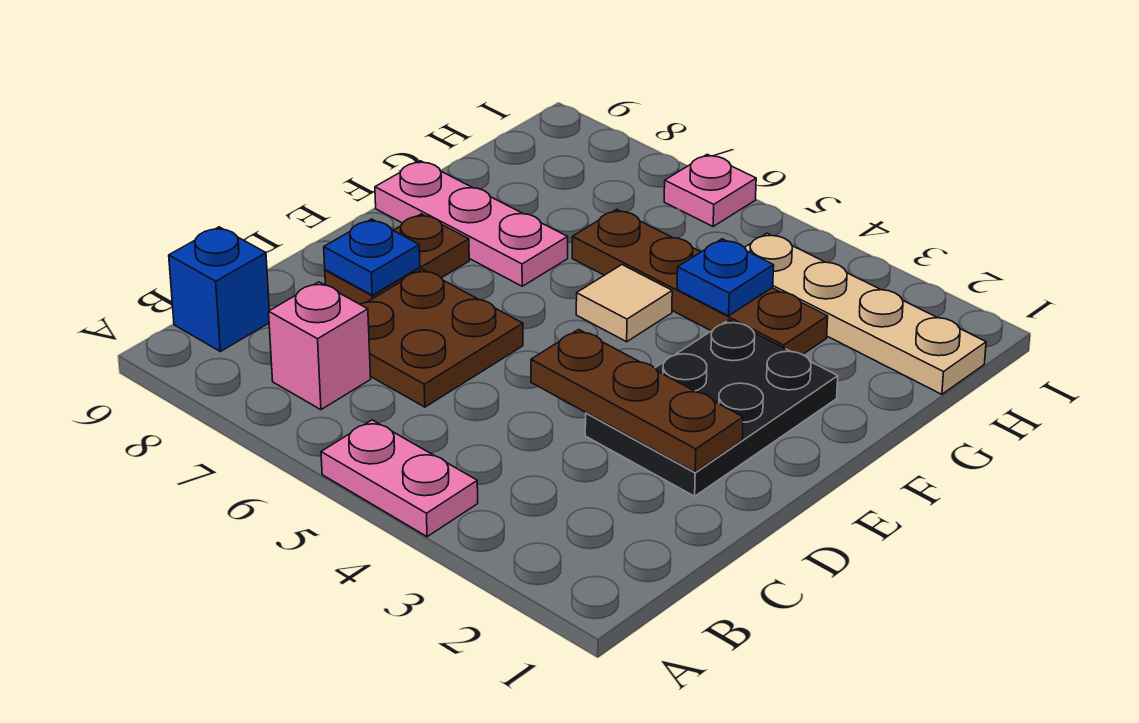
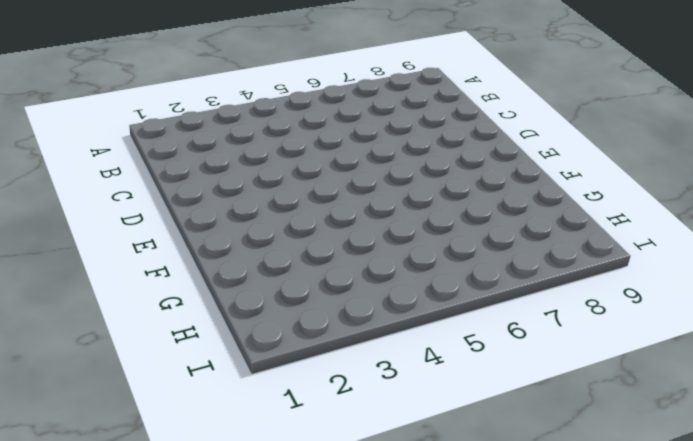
none -> pink 1x2 plate [321,420,478,537]
none -> pink 1x1 brick [269,282,371,410]
none -> blue 1x1 brick [169,227,269,351]

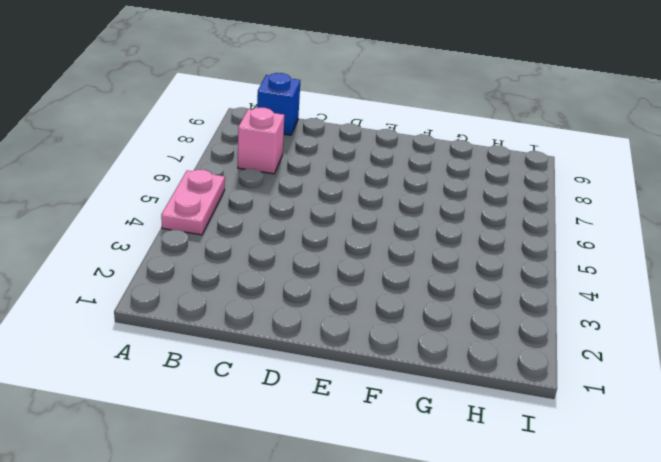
none -> brown 2x2 plate [360,269,523,407]
none -> black 2x3 plate [585,320,838,496]
none -> brown 1x2 plate [325,214,469,304]

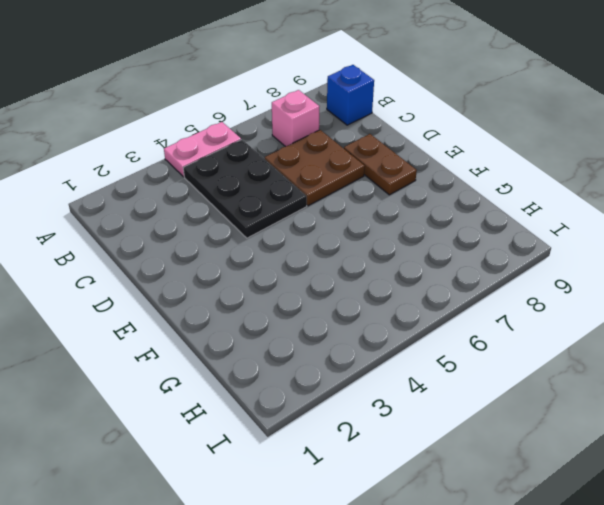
black 2x3 plate [183,139,307,238] -> black 2x3 plate moved to [585,320,838,496]
none -> tan 1x1 tile [576,265,672,342]
none -> pink 1x3 plate [375,161,568,286]
none -> brown 1x4 plate [572,209,828,355]

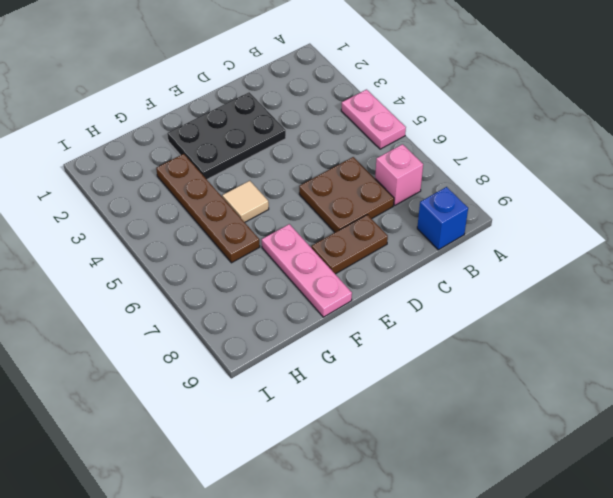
none -> tan 1x4 plate [745,233,986,394]
none -> pink 1x1 plate [664,154,756,226]
none -> brown 1x3 plate [531,329,743,472]

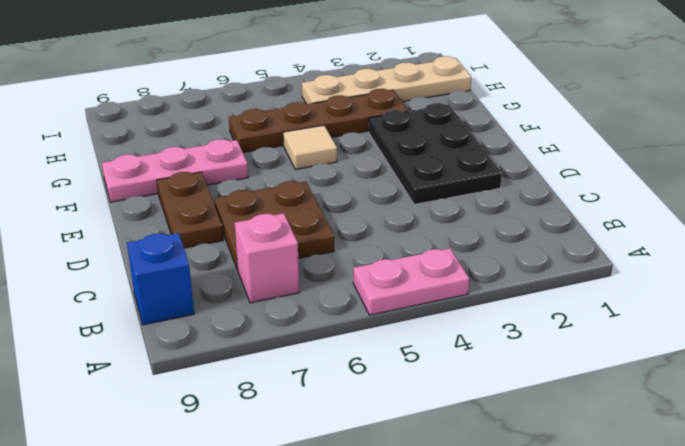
none -> pink 1x1 plate [664,154,756,226]
none -> brown 1x3 plate [531,329,743,472]
none -> blue 1x1 plate [324,219,420,295]

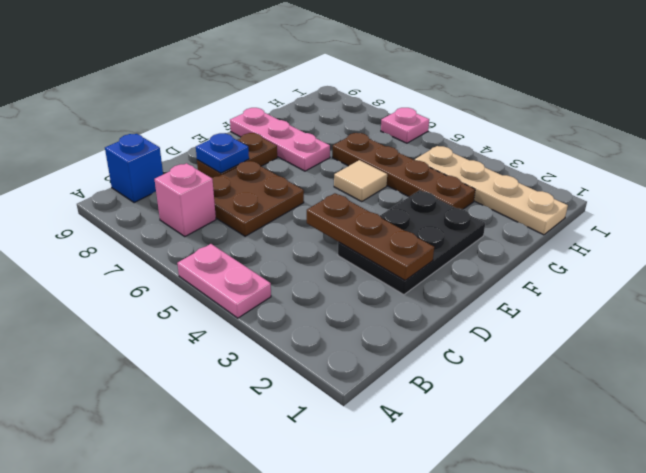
none -> blue 1x1 plate [677,239,774,316]

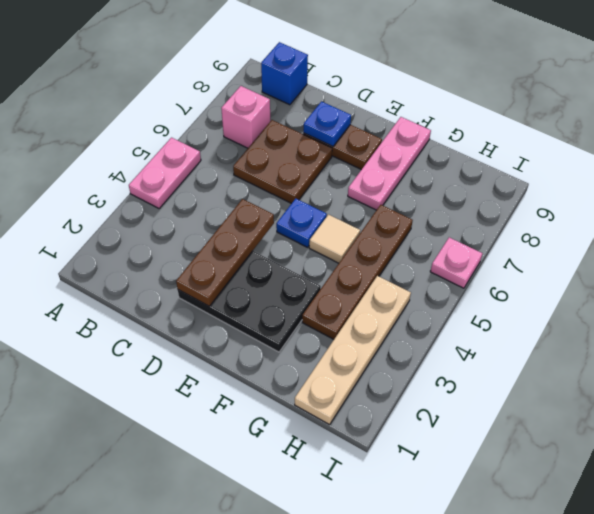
blue 1x1 plate [276,199,327,247] -> blue 1x1 plate moved to [677,239,774,316]

